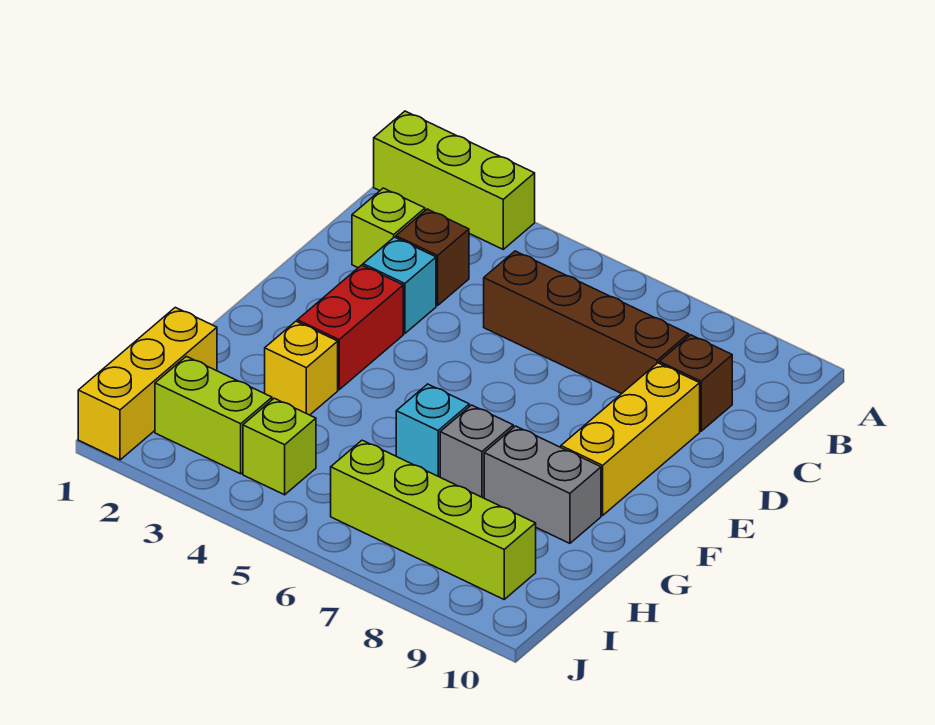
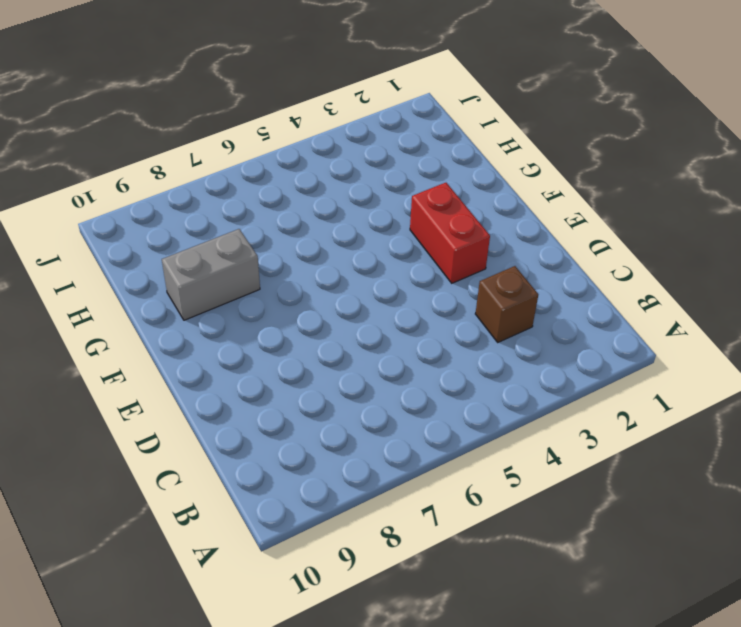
none -> lime 1x3 brick [374,111,535,249]
none -> lime 1x1 brick [352,188,425,268]
none -> brown 1x4 brick [484,251,689,394]

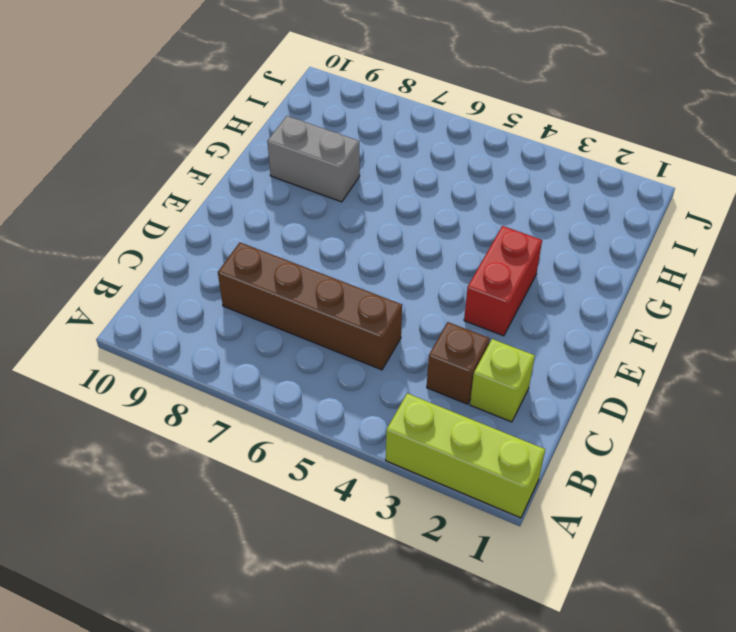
none -> brown 1x1 brick [659,335,732,431]
none -> cyan 1x1 brick [363,237,436,334]
none -> yellow 1x3 brick [561,363,700,515]

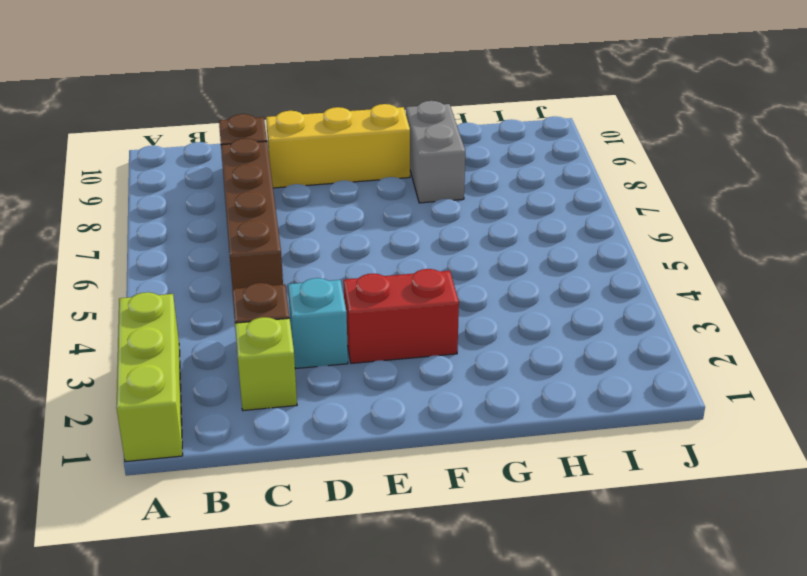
none -> yellow 1x1 brick [265,321,338,415]
none -> cyan 1x1 brick [396,384,469,477]
none -> grey 1x1 brick [440,405,513,498]

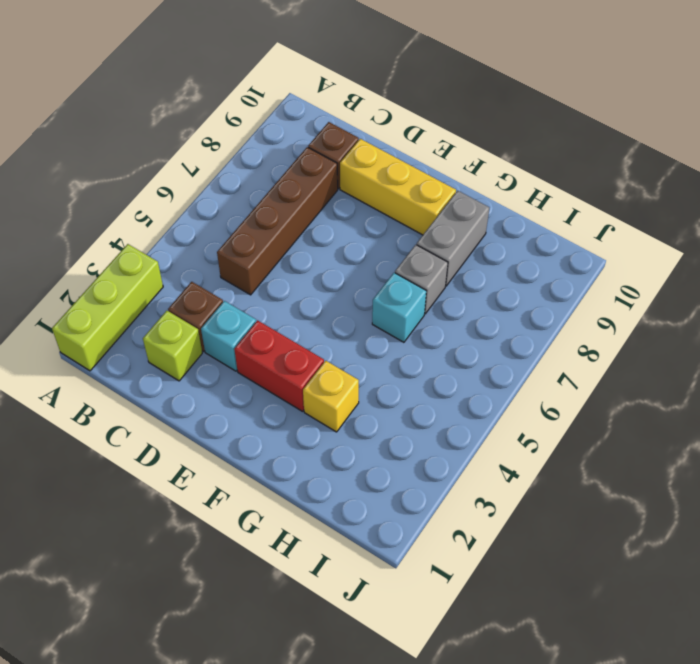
none -> yellow 1x3 brick [78,307,217,460]
none -> lime 1x2 brick [155,356,272,474]
none -> lime 1x1 brick [243,398,316,495]

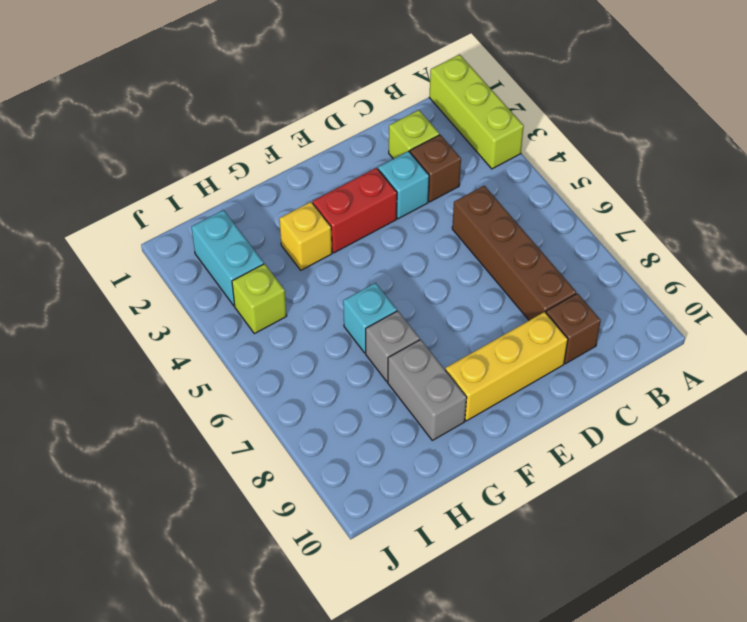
cyan 1x2 brick [191,210,264,306] -> lime 1x2 brick [155,356,272,474]
none -> yellow 1x3 brick [78,307,217,460]
none -> lime 1x4 brick [331,440,536,599]

